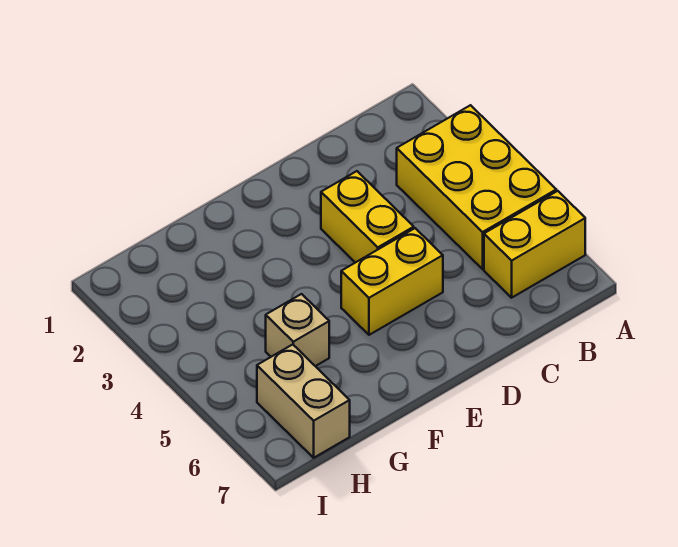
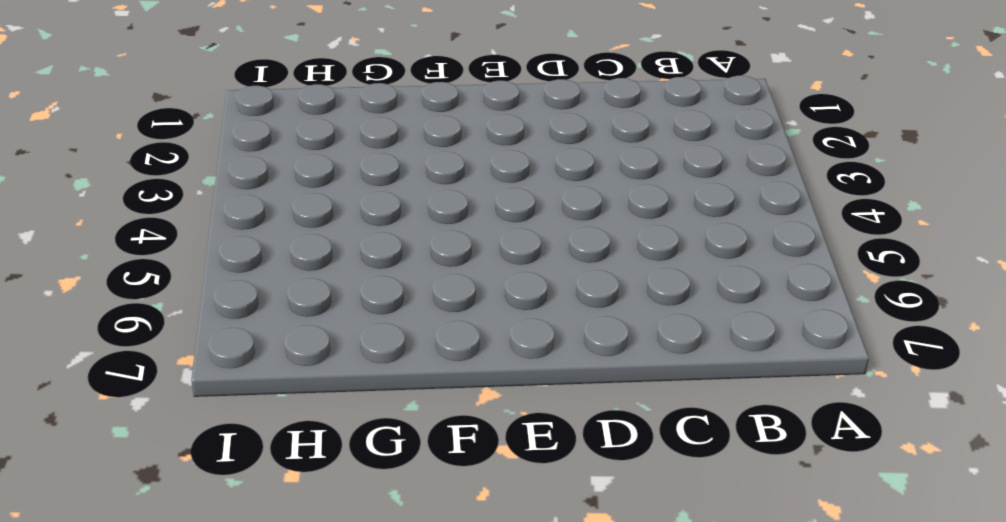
none -> yellow 2x3 brick [397,105,556,269]
none -> yellow 1x2 brick [484,191,585,298]

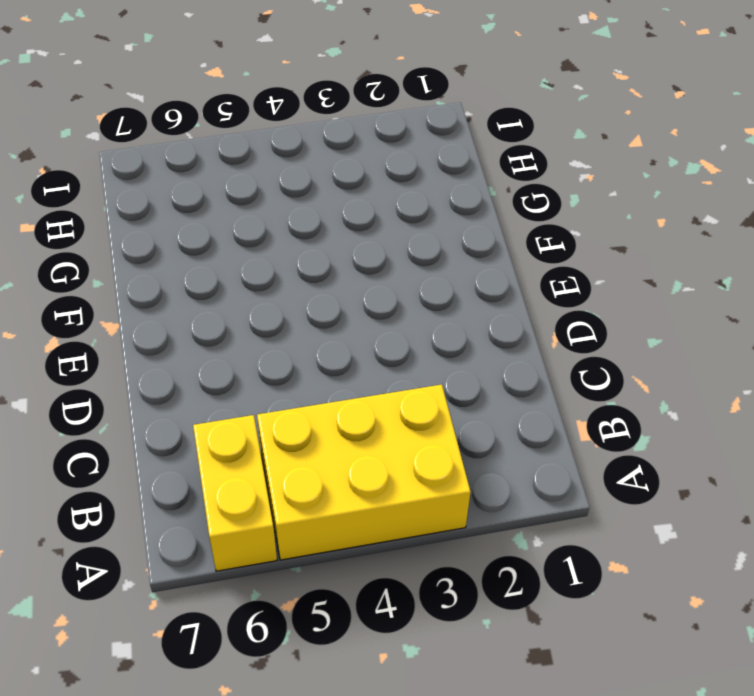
none -> yellow 1x2 brick [321,171,414,263]
none -> yellow 1x2 brick [341,228,443,335]

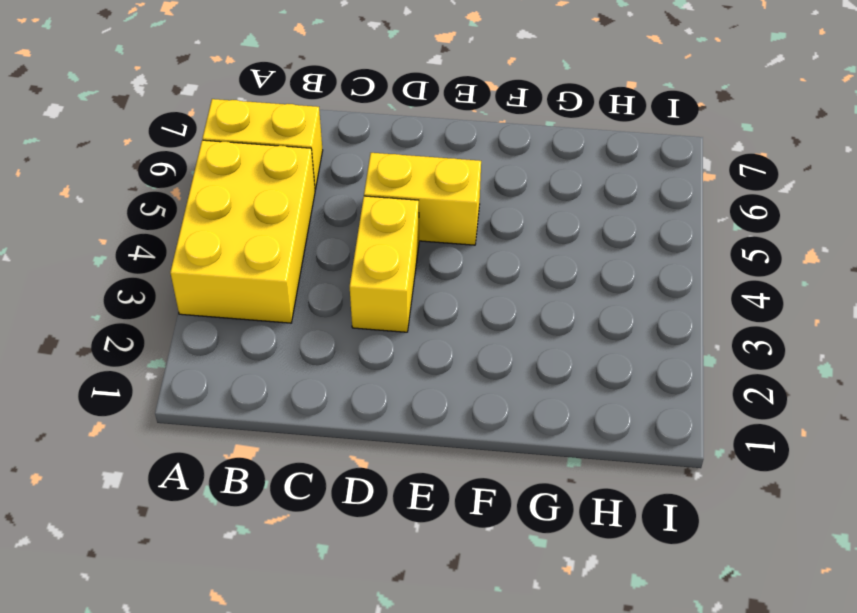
none -> tan 1x1 brick [266,294,329,366]
none -> tan 1x2 brick [257,345,350,458]

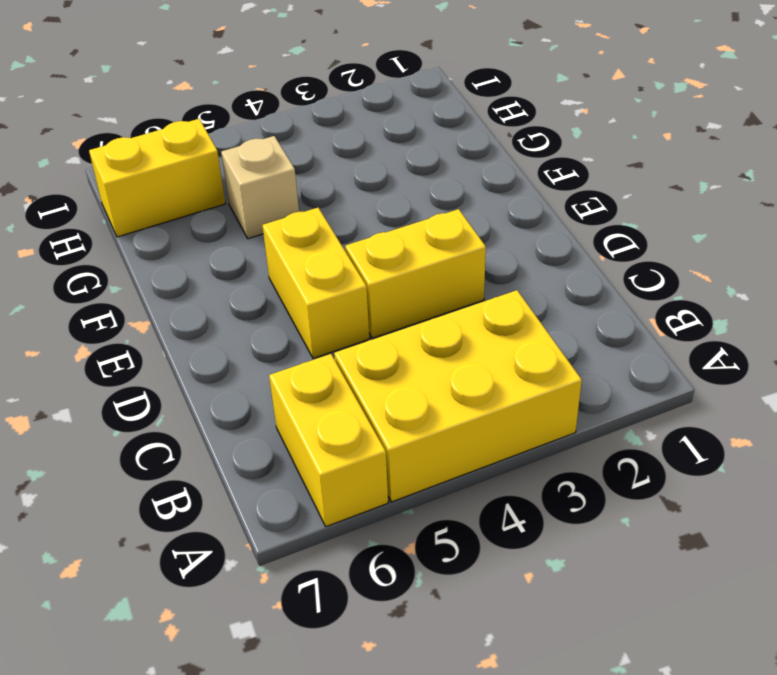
yellow 1x2 brick [89,119,226,237] -> tan 1x2 brick [257,345,350,458]

